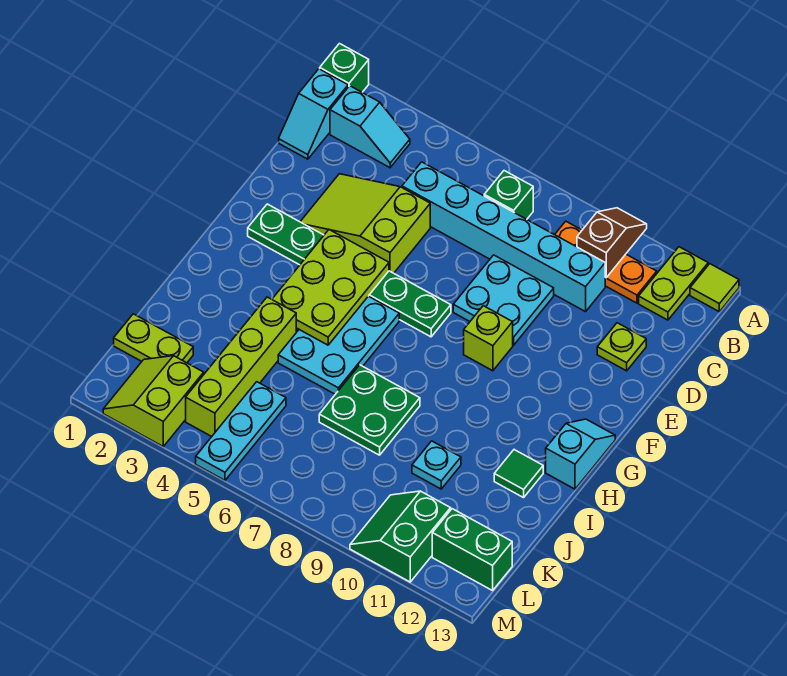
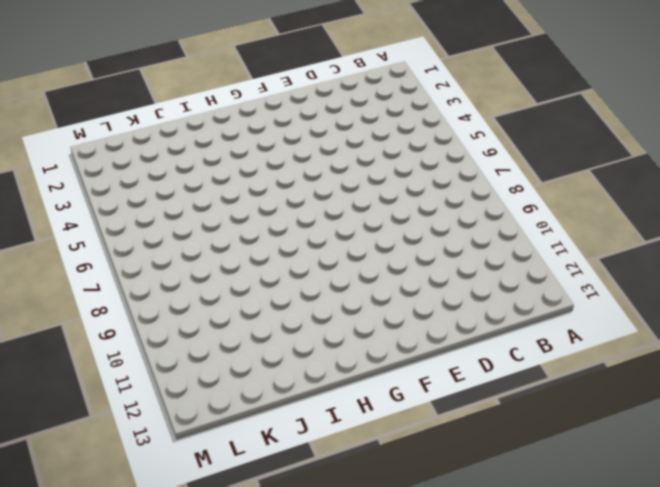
none -> green 1x1 brick [320,44,369,92]
none -> lime 1x2 plate [639,247,708,320]
none -> lime 1x1 tile [690,264,739,312]

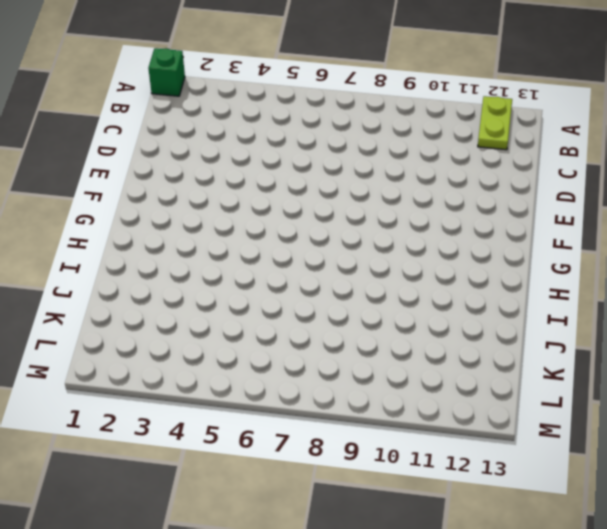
none -> lime 1x1 tile [690,264,739,312]
none -> cyan 1x2 slope [279,69,348,159]
none -> cyan 1x2 slope [330,86,410,168]

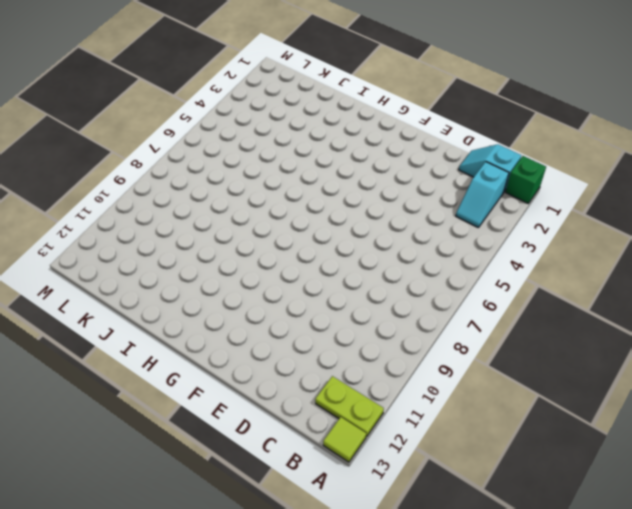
none -> green 1x1 brick [484,171,533,219]
none -> orange 1x3 plate [555,221,657,303]
none -> cyan 1x6 brick [402,162,605,312]

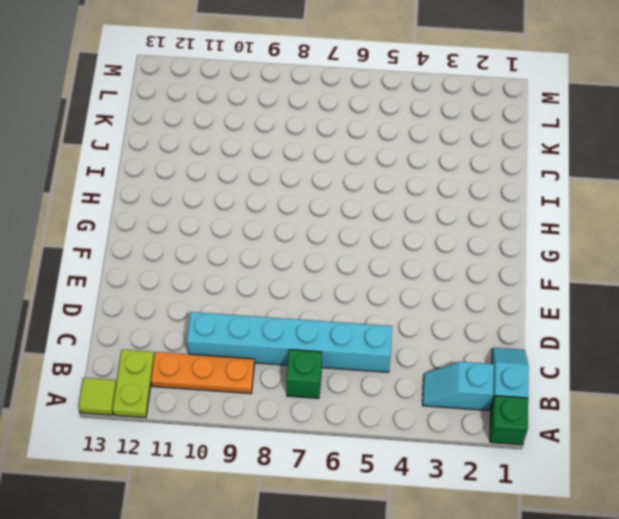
none -> lime 2x3 slope [300,174,430,273]
none -> cyan 2x2 plate [453,255,554,345]
none -> lime 1x1 plate [597,323,646,371]

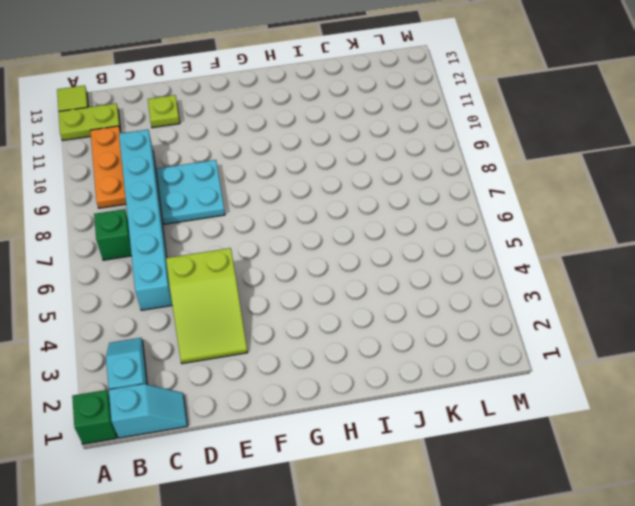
none -> green 1x6 plate [248,204,451,337]
none -> lime 1x1 brick [464,306,513,371]
none -> cyan 2x3 plate [278,296,399,394]

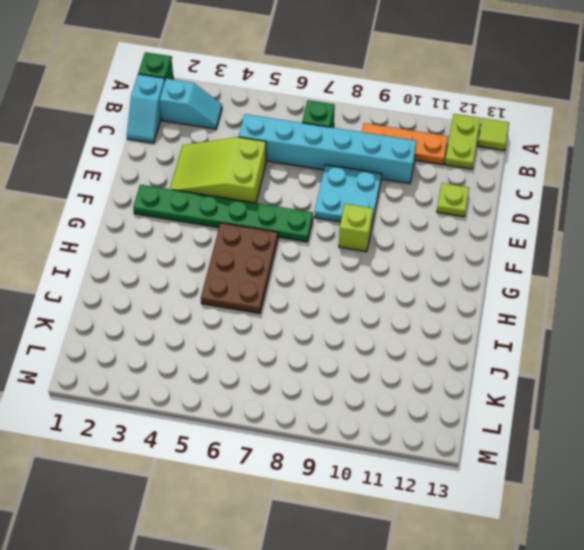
brown 2x3 plate [201,223,278,314] -> cyan 2x3 plate [278,296,399,394]
none -> cyan 1x2 slope [546,419,615,489]
none -> lime 1x4 brick [186,297,296,437]
none -> green 2x2 plate [319,365,420,455]

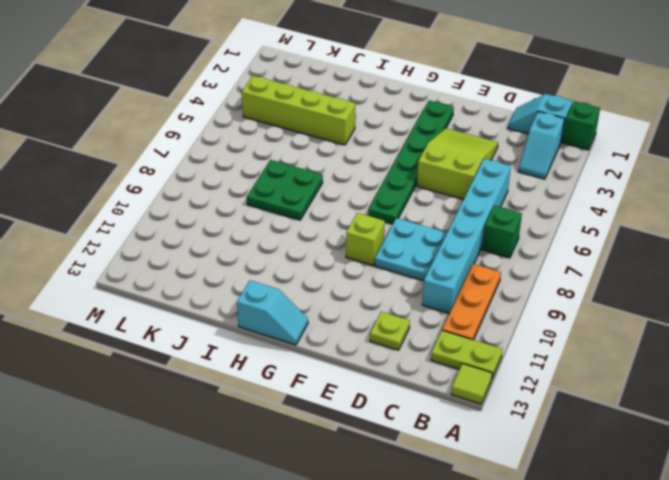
none -> cyan 2x3 plate [278,296,399,394]
none -> green 1x1 tile [494,450,543,498]
none -> cyan 1x1 plate [412,441,461,489]

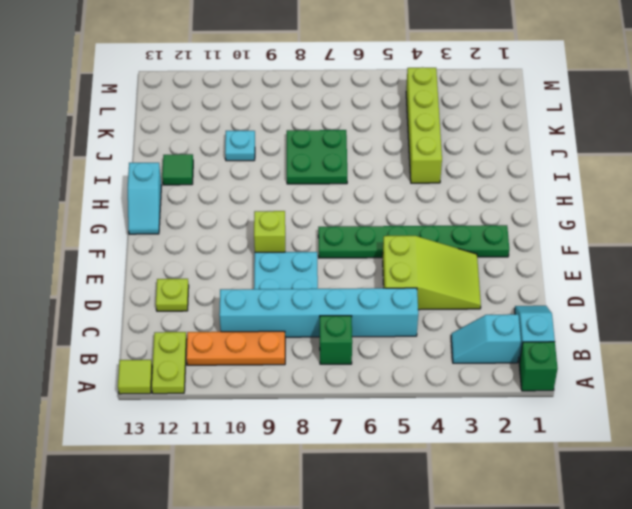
none -> cyan 2x3 plate [278,296,399,394]
none -> lime 1x2 plate [114,314,193,363]
none -> cyan 1x3 plate [196,382,286,480]

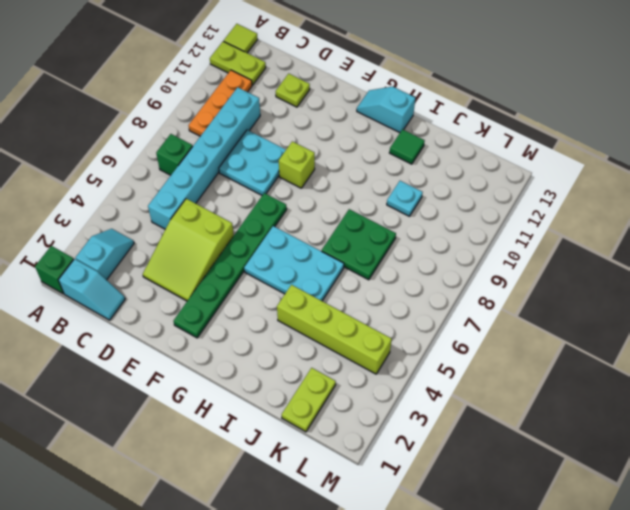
none -> cyan 1x3 plate [196,382,286,480]
none -> lime 2x2 slope [103,356,204,446]
none -> green 2x2 slope [350,491,451,582]

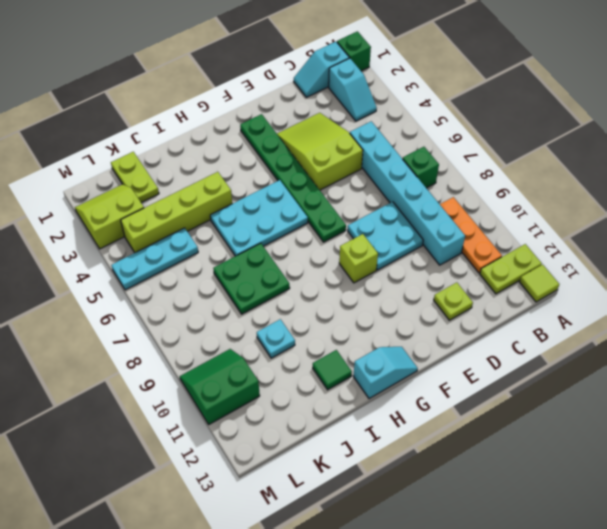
none -> green 1x2 brick [432,509,512,591]
none -> brown 1x2 slope [577,208,647,278]
none -> lime 2x3 plate [272,230,389,345]

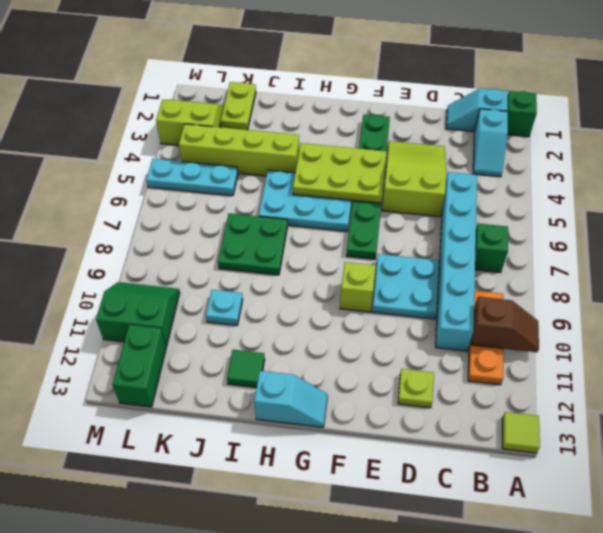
none -> lime 1x2 plate [639,247,708,320]

